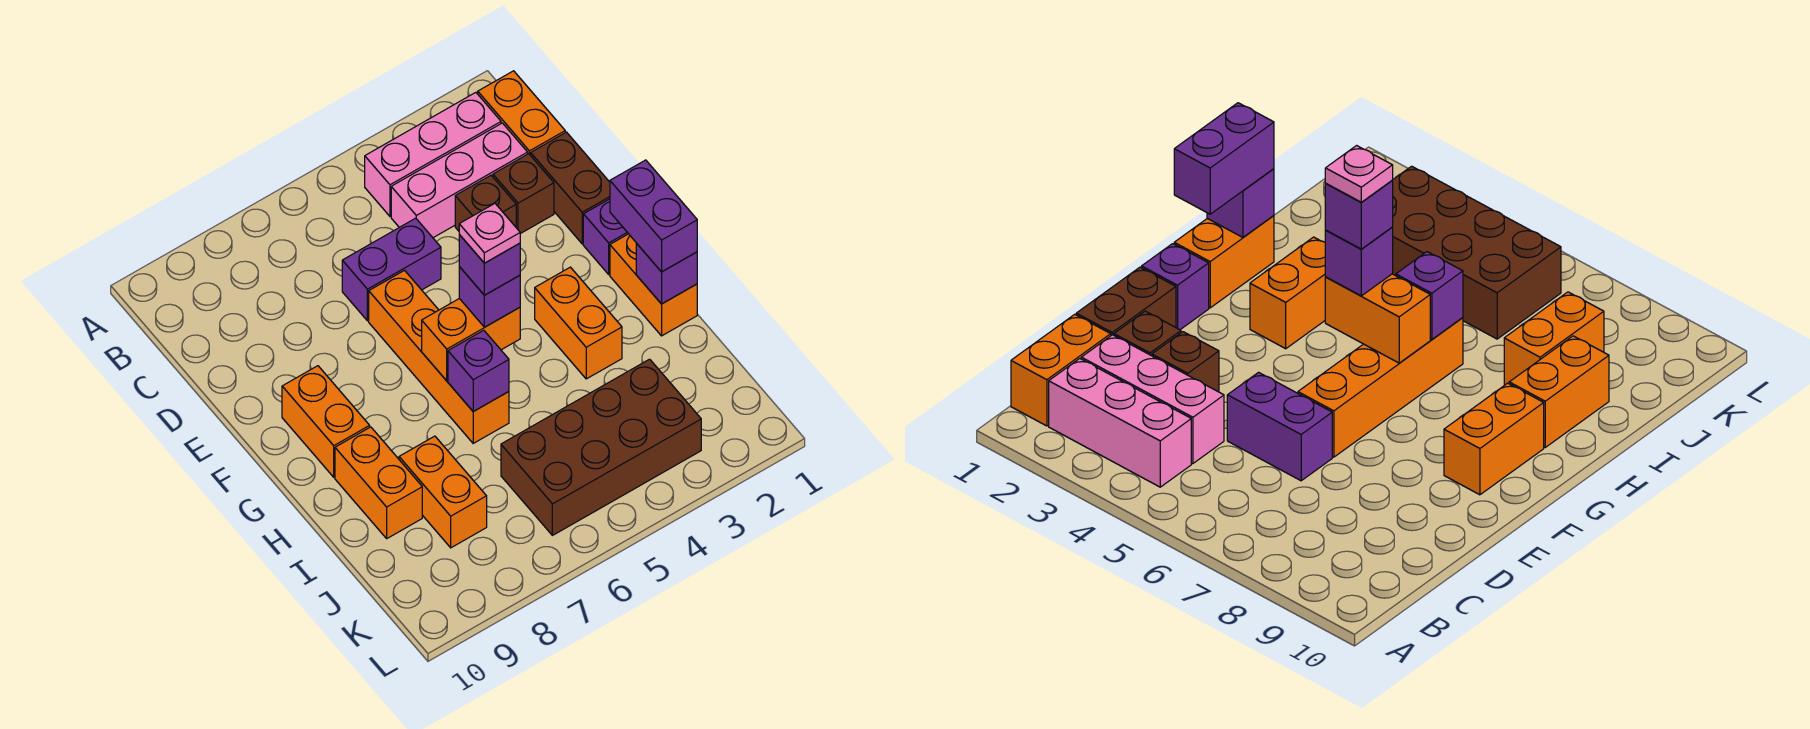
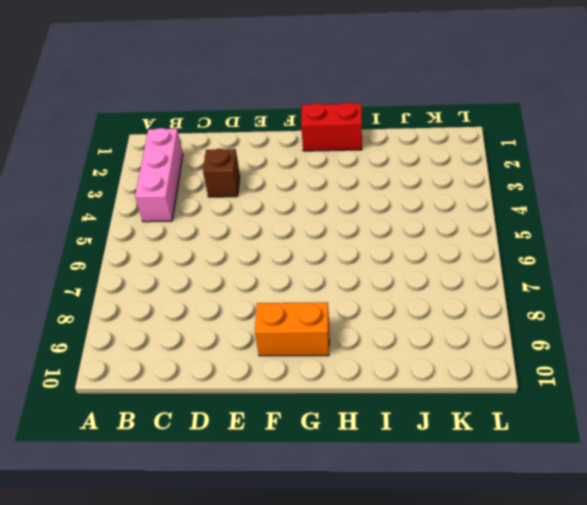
red 1x2 brick [301,103,362,151] -> orange 1x2 brick [610,234,697,336]
none -> orange 1x2 brick [478,71,565,155]
none -> pink 1x3 brick [391,123,528,238]
none -> brown 1x2 brick [531,132,610,244]

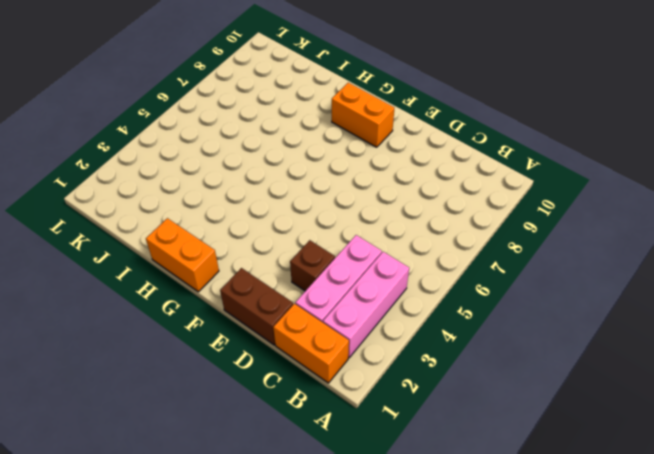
none -> brown 1x1 brick [493,154,554,234]
none -> purple 1x2 brick [342,218,441,321]
none -> orange 1x4 brick [369,271,509,443]

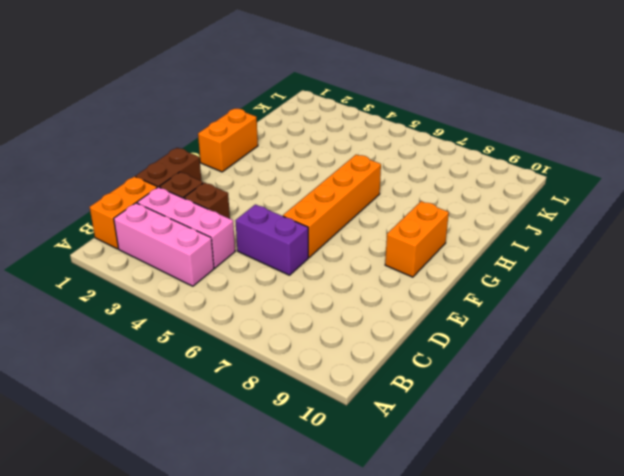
none -> purple 1x1 brick [583,199,628,274]
none -> orange 1x2 brick [535,267,622,379]
none -> orange 1x2 brick [335,427,422,538]

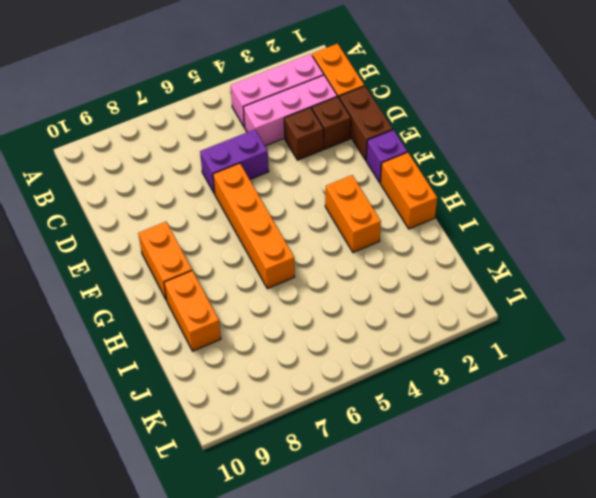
none -> orange 1x2 brick [399,436,487,548]
none -> brown 2x4 brick [501,359,701,535]
none -> orange 1x2 brick [422,299,520,381]

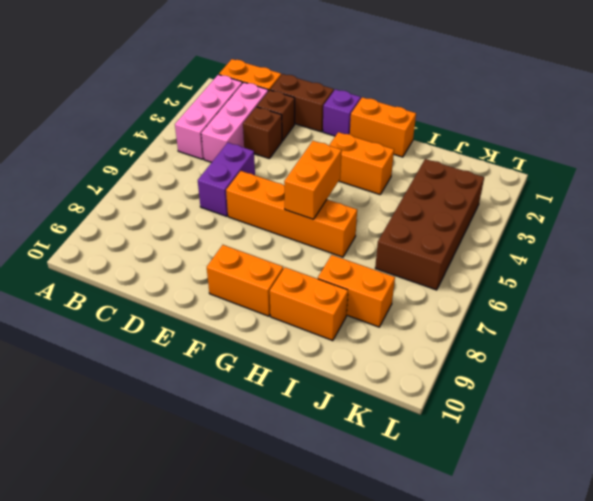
none -> purple 1x1 brick [636,243,697,304]
none -> purple 1x1 brick [448,330,509,411]
none -> purple 1x2 brick [610,160,697,272]

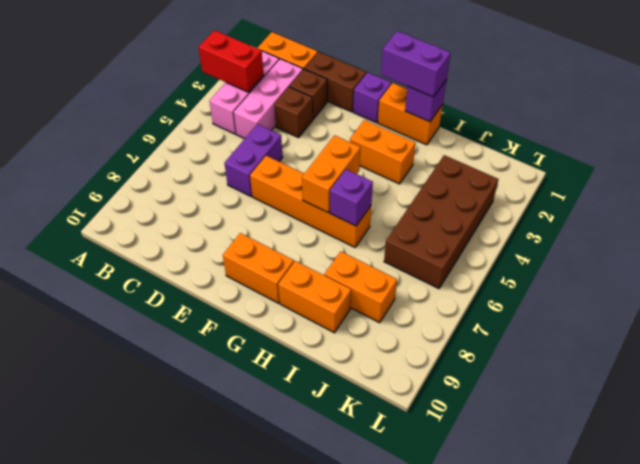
red 1x2 brick [199,30,264,92] -> none
none -> purple 1x1 brick [459,267,520,327]
none -> purple 1x1 brick [459,235,520,295]
none -> pink 1x1 plate [459,204,520,263]

